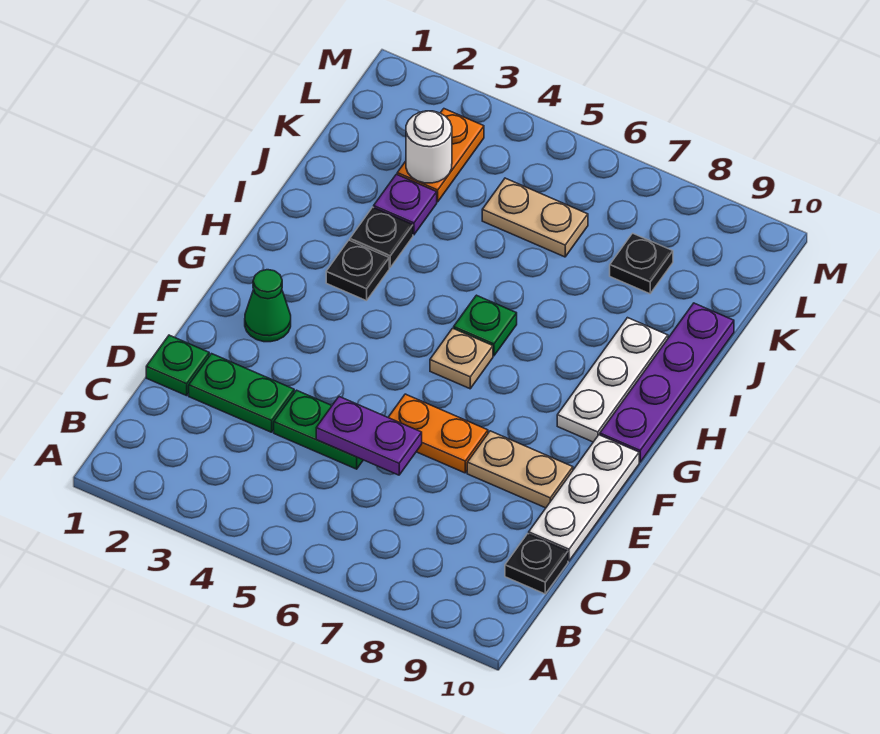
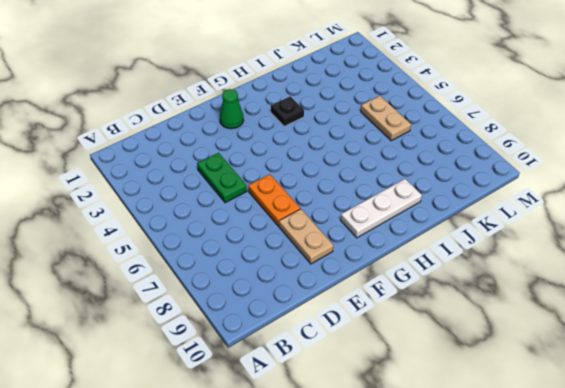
none -> black 1x1 plate [505,534,568,594]
none -> green 1x1 plate [146,335,209,396]
none -> green 1x2 plate [189,354,294,432]

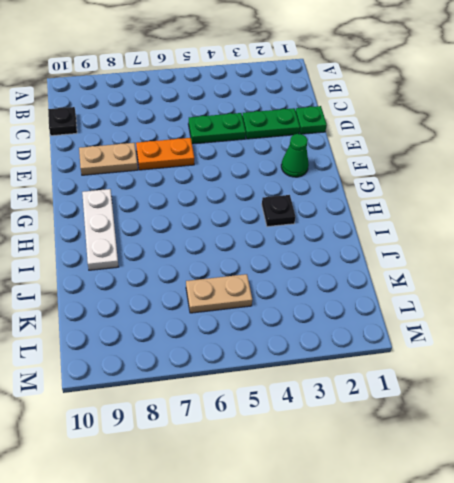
none -> white 1x3 plate [529,435,639,561]
none -> tan 1x1 plate [430,328,493,389]
none -> purple 1x4 plate [600,303,734,462]

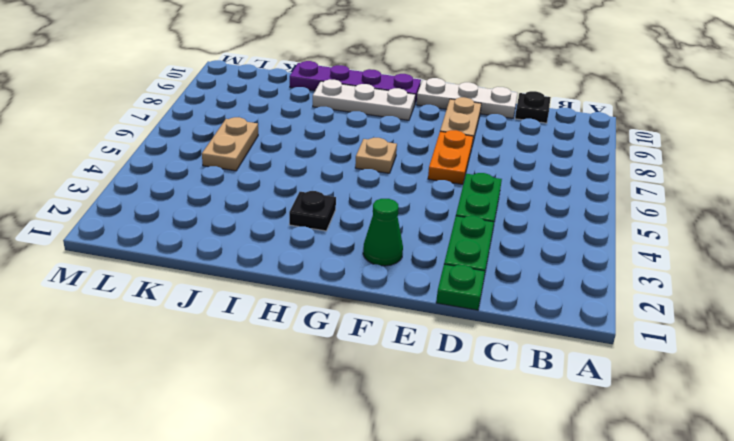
none -> green 1x1 plate [454,295,517,356]
none -> black 1x1 plate [350,207,413,268]
none -> purple 1x1 plate [374,174,437,235]

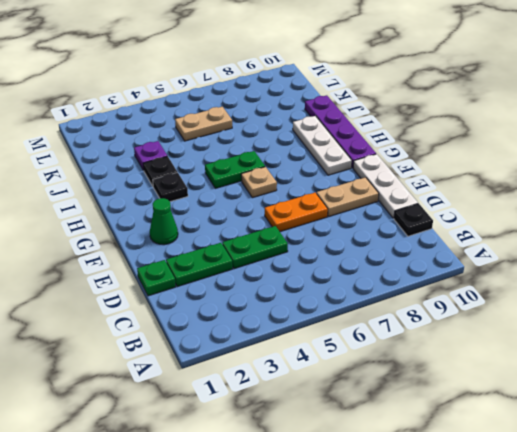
green 1x2 plate [205,151,265,188] -> green 1x1 plate [454,295,517,356]
none -> orange 1x2 plate [397,109,484,202]
none -> black 1x1 plate [610,233,673,294]
none -> purple 1x2 plate [316,397,422,475]

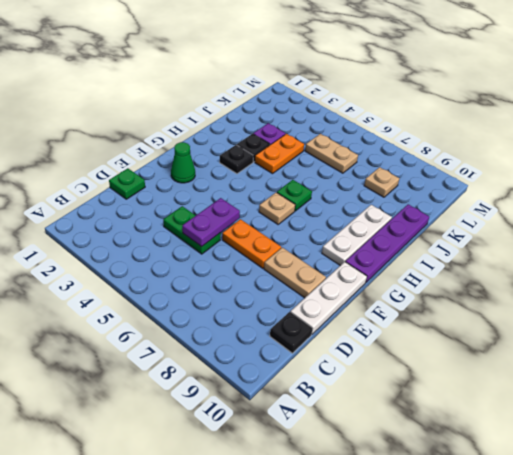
purple 1x2 plate [182,198,240,247] -> purple 1x2 plate turned to [316,397,422,475]
orange 1x2 plate [255,134,304,174] -> orange 1x2 plate moved to [397,109,484,202]
tan 1x1 plate [364,167,399,197] -> black 1x1 plate [610,233,673,294]
none -> green 1x2 plate [189,354,294,432]
none -> white 1x1 round brick [406,111,452,183]

